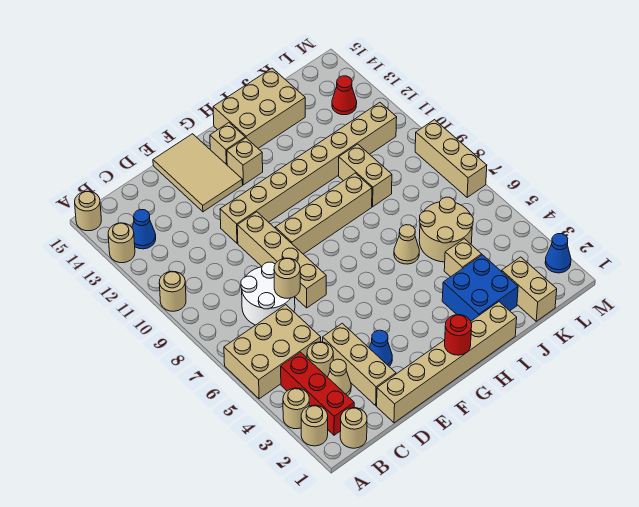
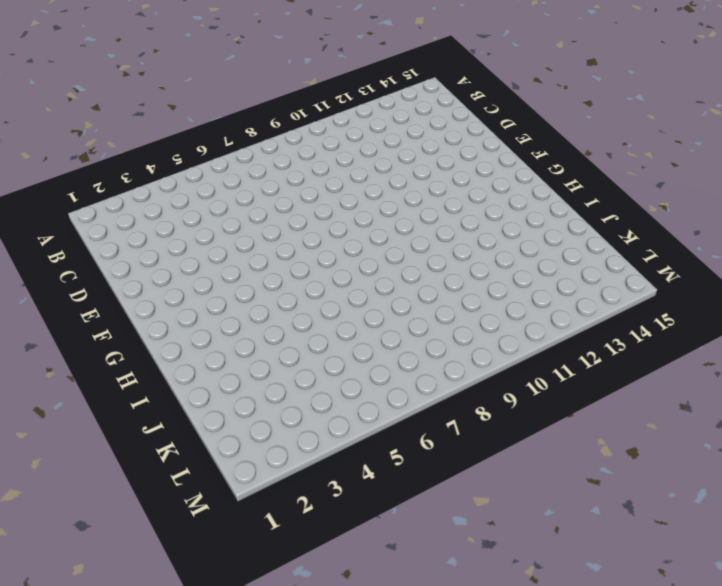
none -> tan 1x1 round brick [301,405,328,446]
none -> tan 1x1 round brick [283,388,309,429]
none -> tan 2x3 brick [224,305,321,399]
none -> tan 1x1 round brick [159,271,186,311]

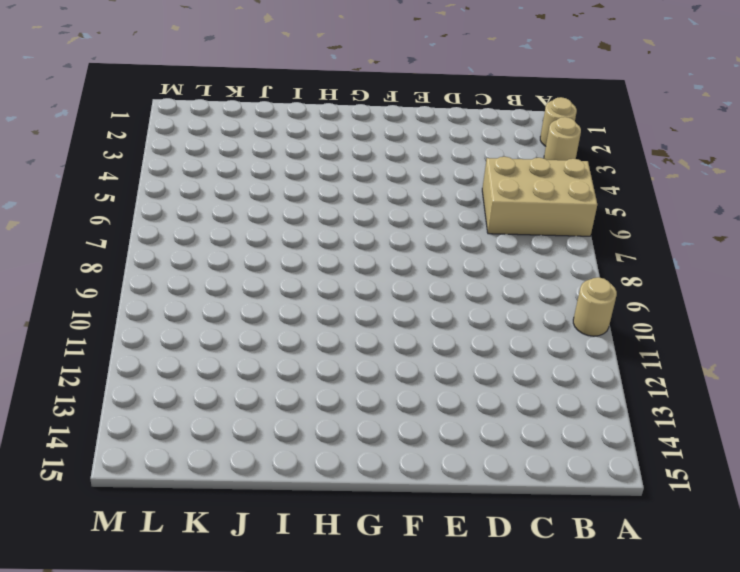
none -> tan 1x1 round brick [108,223,135,263]
none -> tan 1x1 round brick [75,191,101,231]
none -> tan 1x1 round brick [340,408,367,448]
none -> red 1x3 brick [281,352,354,435]

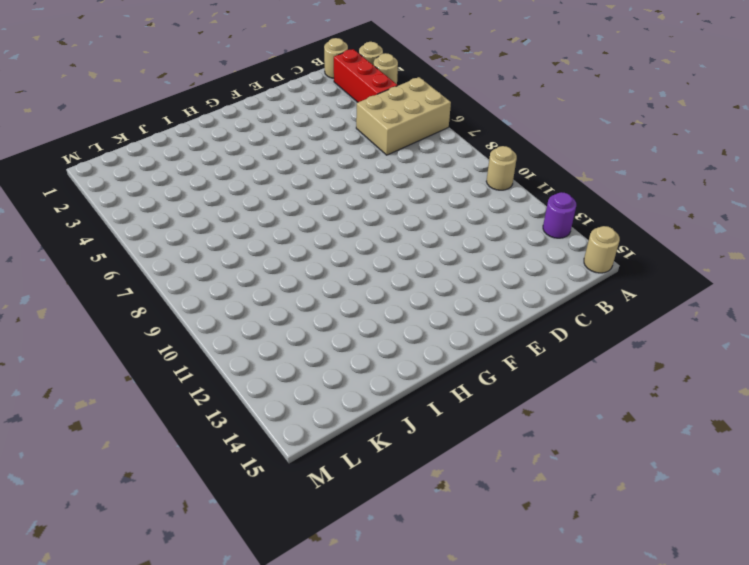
purple 1x1 round brick [543,192,576,238] -> tan 1x1 round brick [108,223,135,263]
none -> blue 1x1 cone [132,210,156,249]
none -> tan 1x1 cone [328,359,351,396]
none -> tan 1x1 round brick [307,342,333,377]
none -> white 2x2 round brick [241,262,295,325]

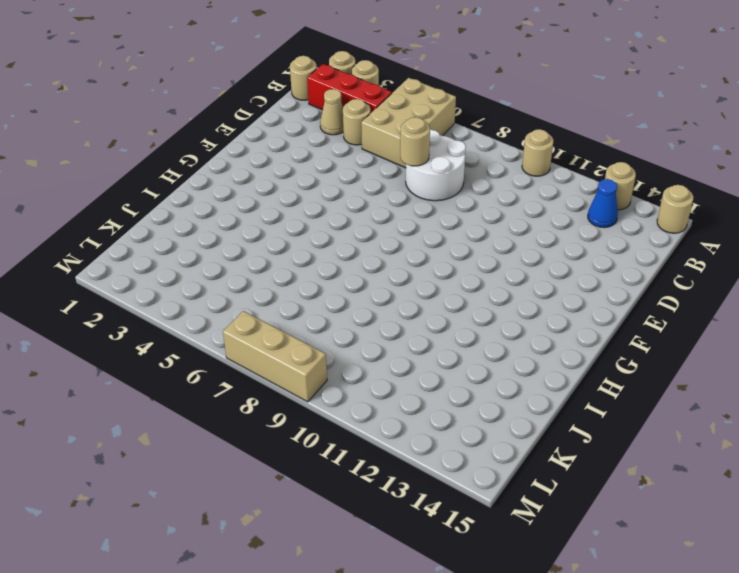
none -> tan 1x6 brick [377,302,517,423]
none -> tan 1x3 brick [323,323,396,406]
none -> blue 1x1 cone [369,330,392,366]
none -> tan 1x4 brick [237,212,326,308]

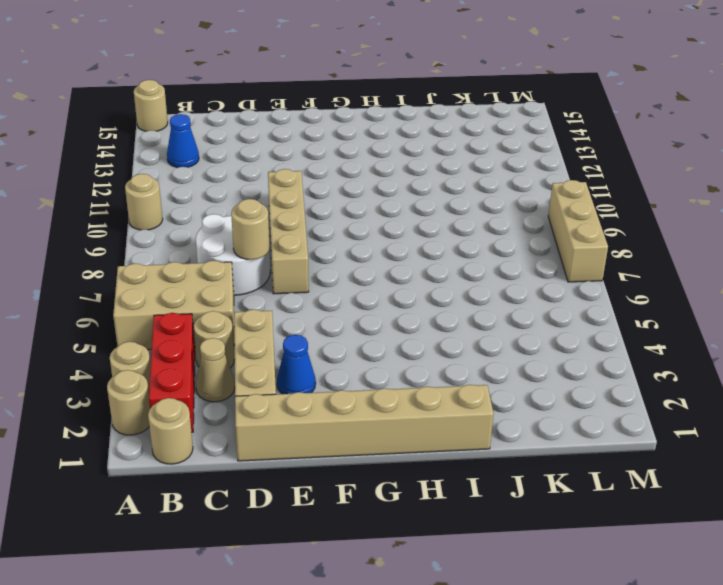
none -> tan 1x1 round brick [108,223,135,263]
none -> tan 1x8 brick [220,103,397,243]
none -> tan 2x3 tile [153,134,243,212]
none -> tan 1x4 brick [275,173,372,254]

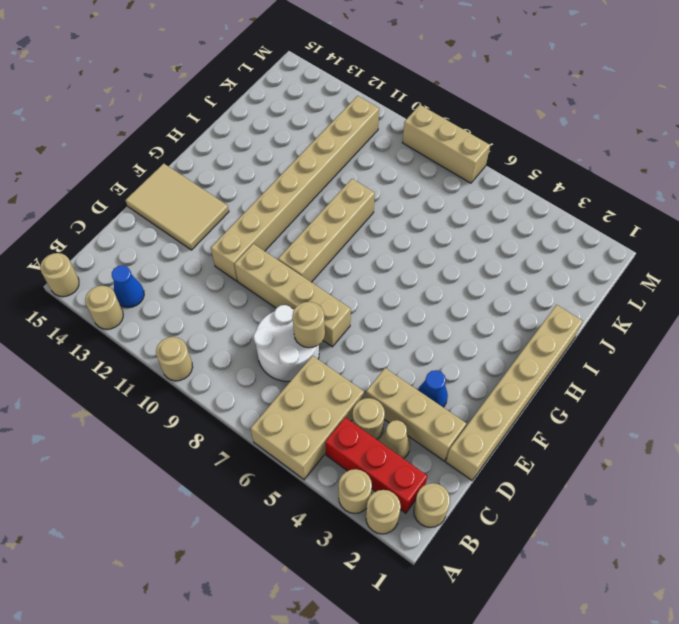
none -> tan 1x1 brick [227,138,263,185]
none -> tan 1x1 brick [210,123,245,165]
none -> tan 2x3 brick [213,68,305,148]
none -> blue 2x2 brick [442,255,518,321]

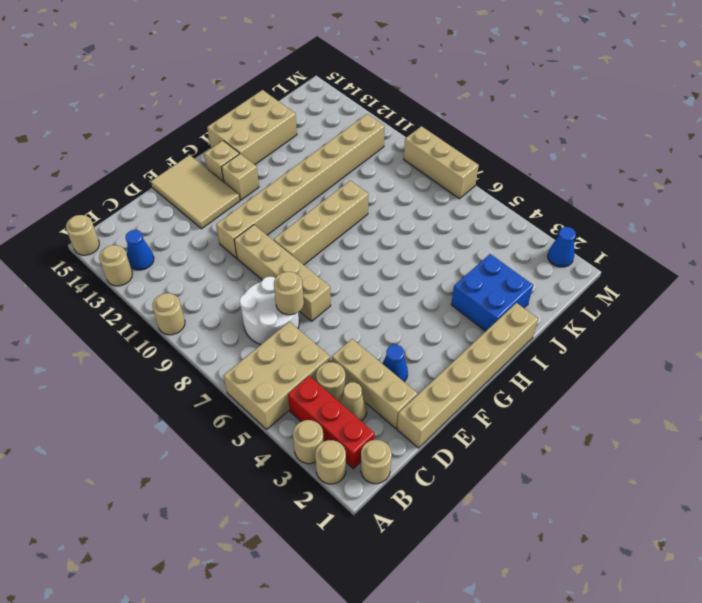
none -> tan 1x1 cone [394,225,419,264]
none -> tan 1x1 brick [444,239,482,277]
none -> tan 2x2 round brick [419,197,473,262]
none -> tan 1x2 brick [339,144,392,207]

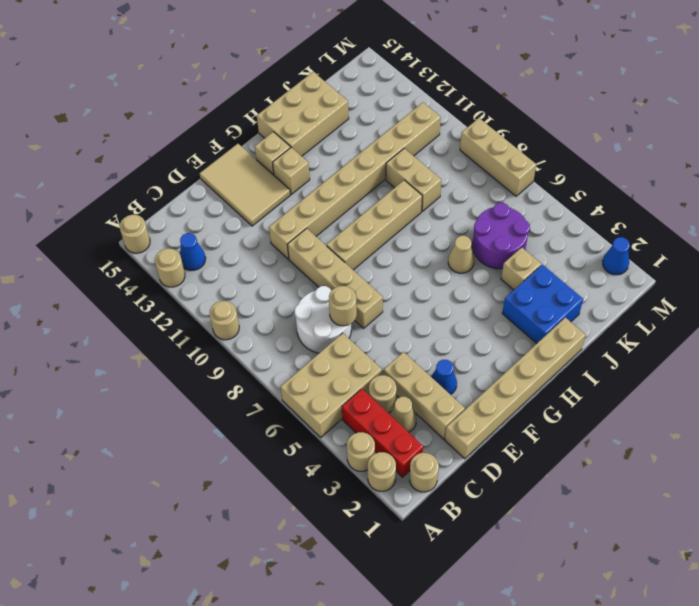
purple 2x2 round brick [473,203,530,269] -> tan 2x2 round brick [419,197,473,262]
none -> tan 1x2 brick [502,257,557,321]
none -> red 1x1 cone [332,76,357,115]
none -> red 1x1 round brick [445,315,472,355]

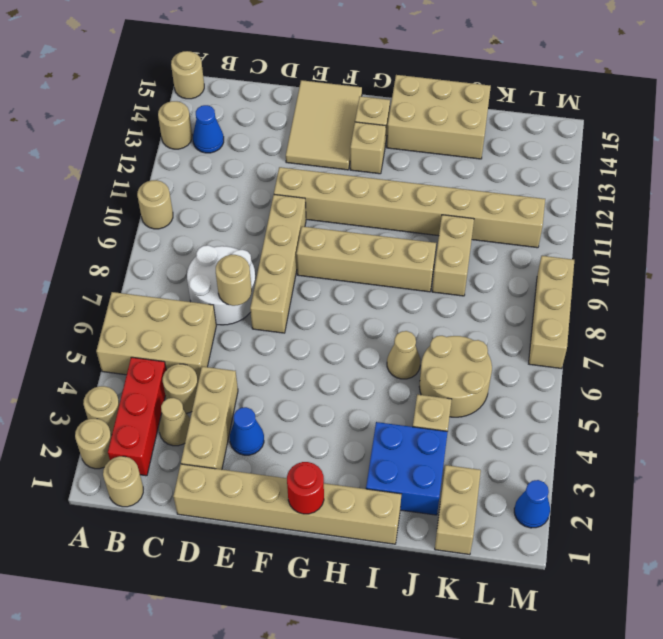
none -> red 1x1 cone [332,76,357,115]

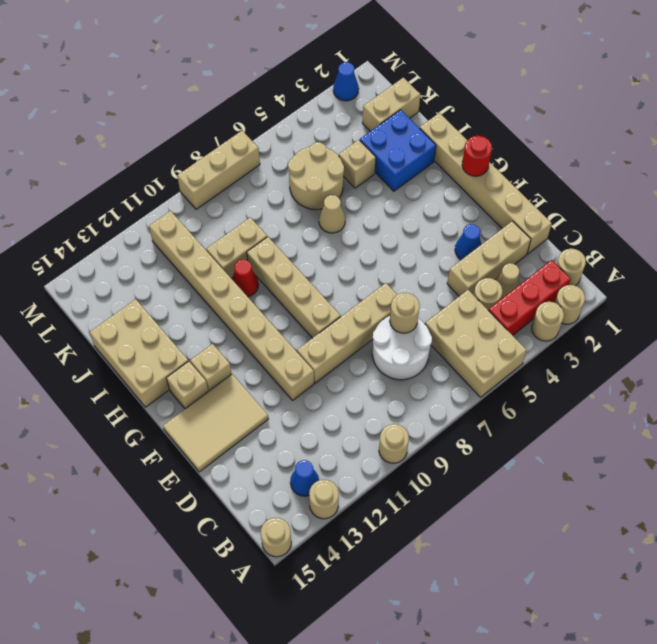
red 1x1 cone [232,260,259,297] -> red 1x1 cone moved to [332,76,357,115]

